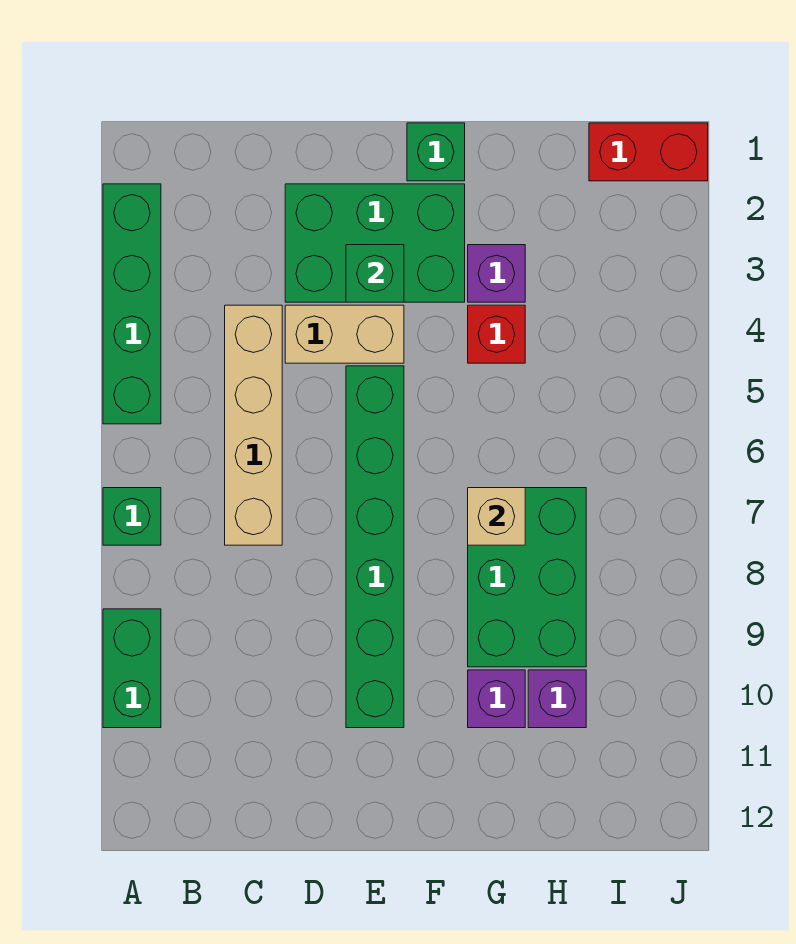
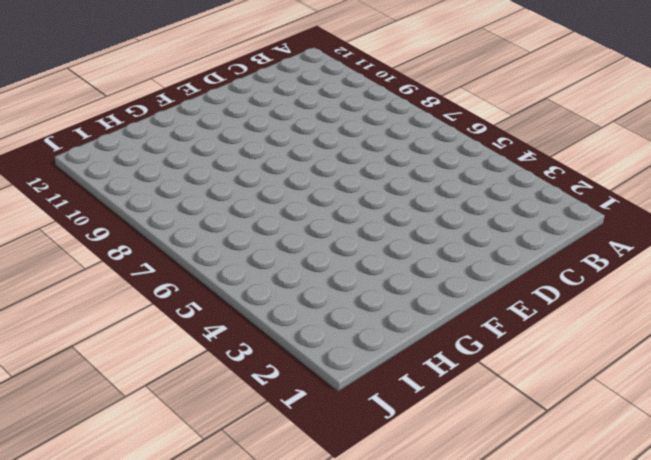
none -> green 1x4 brick [103,184,161,424]
none -> green 1x1 brick [103,488,161,545]
none -> green 1x2 brick [103,609,161,728]

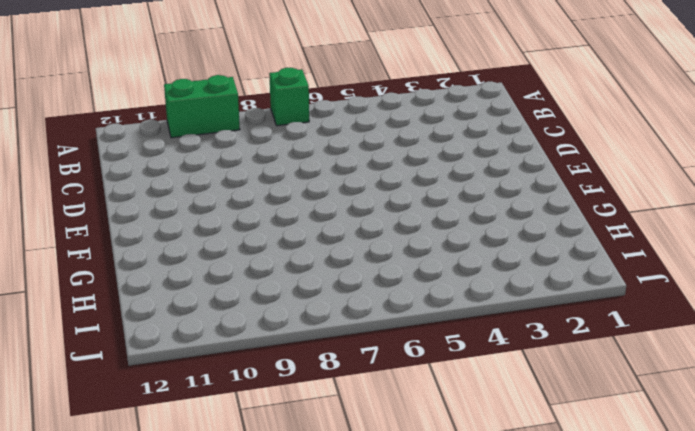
none -> green 1x4 brick [103,184,161,424]
none -> tan 1x4 brick [225,305,282,545]
none -> green 2x3 brick [285,184,465,302]

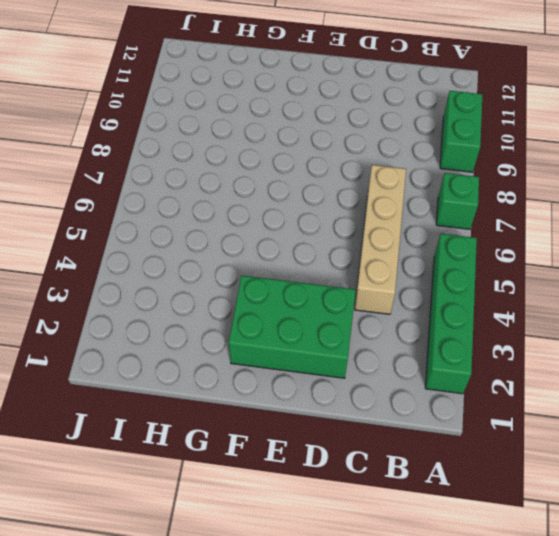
none -> tan 1x2 brick [285,305,404,363]
none -> green 1x6 brick [346,366,404,728]
none -> green 1x1 brick [407,123,465,181]

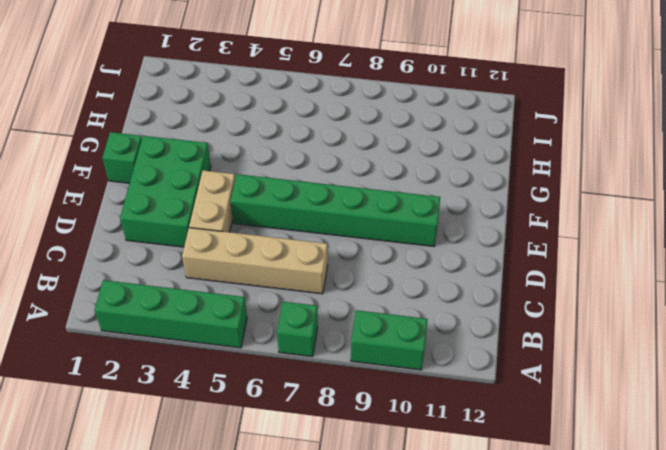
none -> purple 1x1 brick [468,245,525,302]
none -> red 1x1 brick [468,305,525,363]
none -> green 2x3 brick [468,488,586,667]

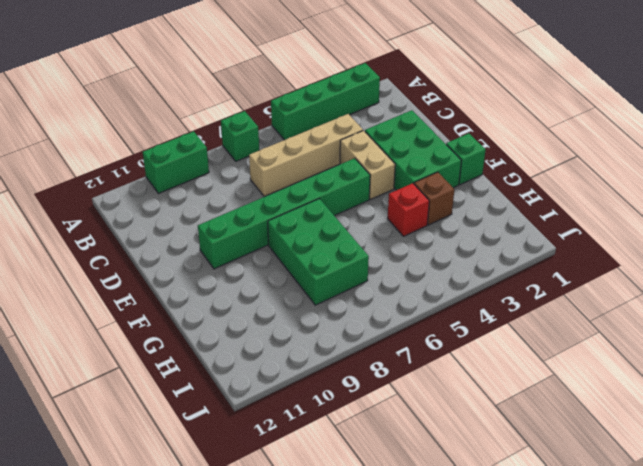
green 2x3 brick [268,199,369,305] -> green 2x3 brick turned to [468,488,586,667]
brown 1x1 brick [414,172,454,225] -> purple 1x1 brick [468,245,525,302]
none -> purple 1x1 brick [468,670,525,728]
none -> purple 1x1 brick [528,670,586,728]
none -> red 1x2 brick [589,123,708,181]

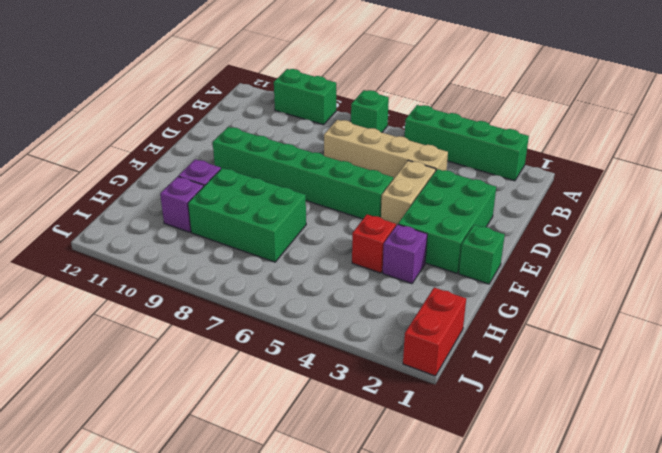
none -> green 1x1 brick [346,245,404,302]
none -> tan 1x1 brick [468,488,525,545]

